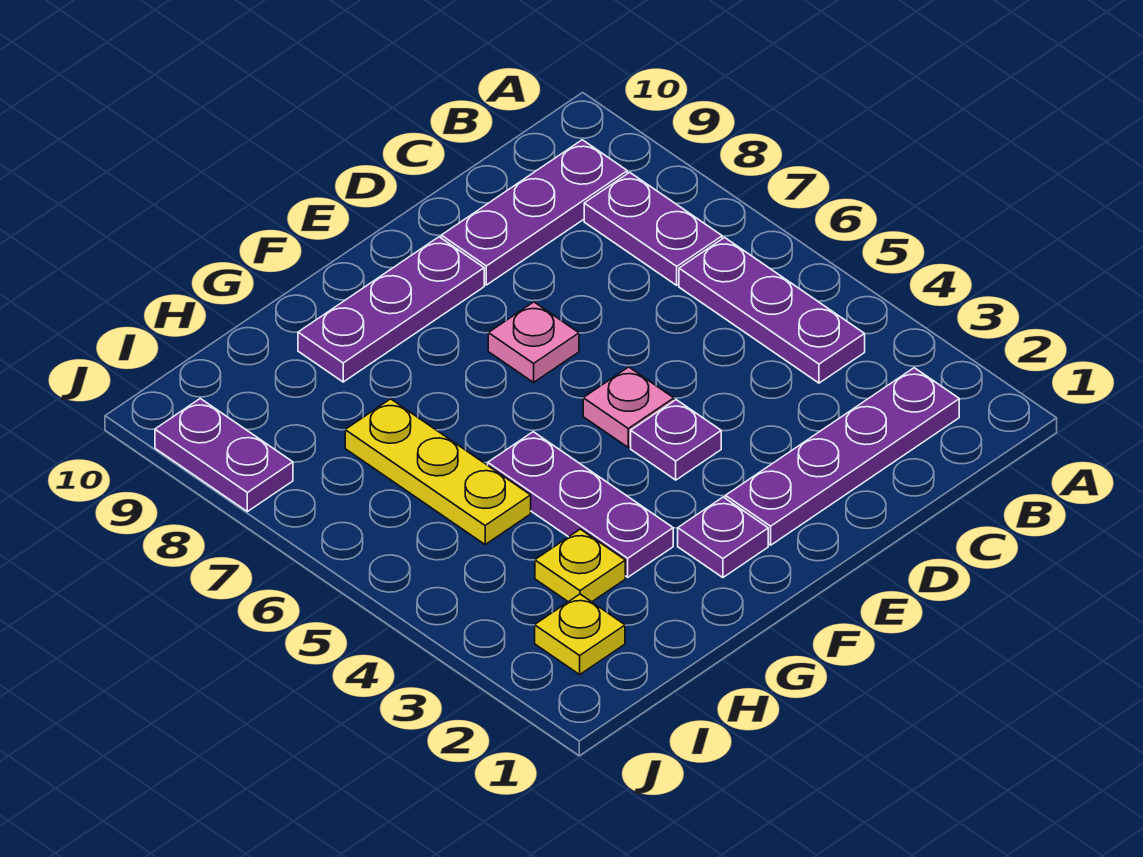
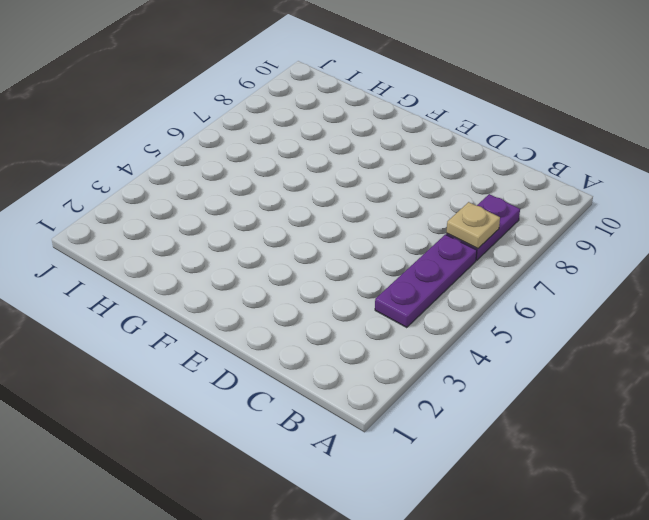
tan 1x1 plate [446,202,500,249] -> none
none -> purple 1x4 plate [726,368,959,545]
none -> purple 1x3 plate [441,140,627,285]
none -> purple 1x1 plate [631,400,721,480]

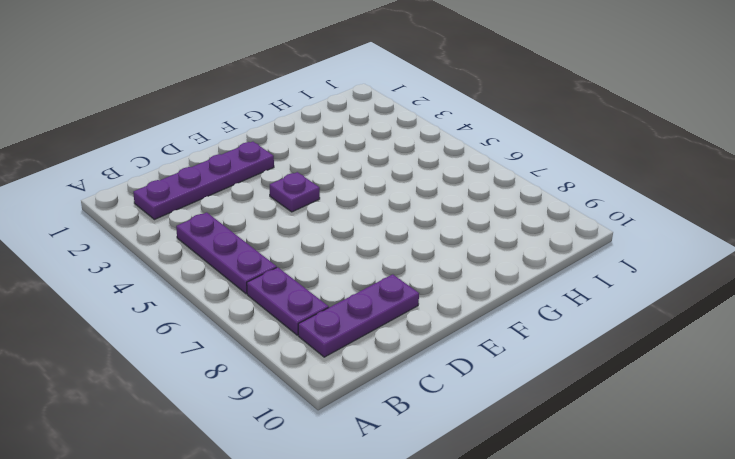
none -> pink 1x1 plate [583,367,674,448]
none -> pink 1x1 plate [488,302,579,382]
none -> purple 1x3 plate [298,237,484,382]

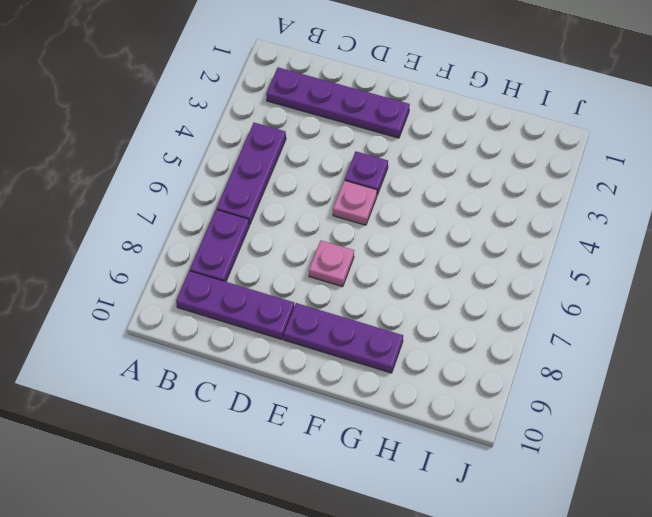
none -> purple 1x1 plate [678,497,768,578]
none -> purple 1x3 plate [488,432,673,577]
none -> yellow 1x1 plate [535,529,625,602]

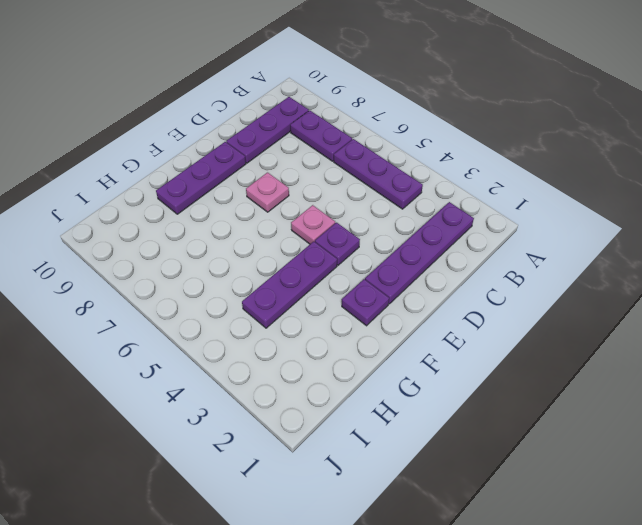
purple 1x3 plate [242,242,337,328] -> purple 1x3 plate turned to [488,432,673,577]
none -> yellow 1x1 plate [535,529,625,602]
none -> yellow 1x3 plate [345,399,531,544]
none -> yellow 1x1 plate [535,594,625,674]

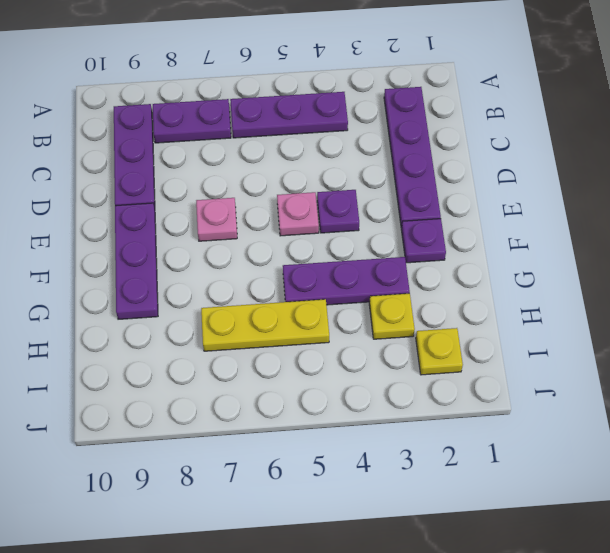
none -> purple 1x2 plate [155,398,293,512]

